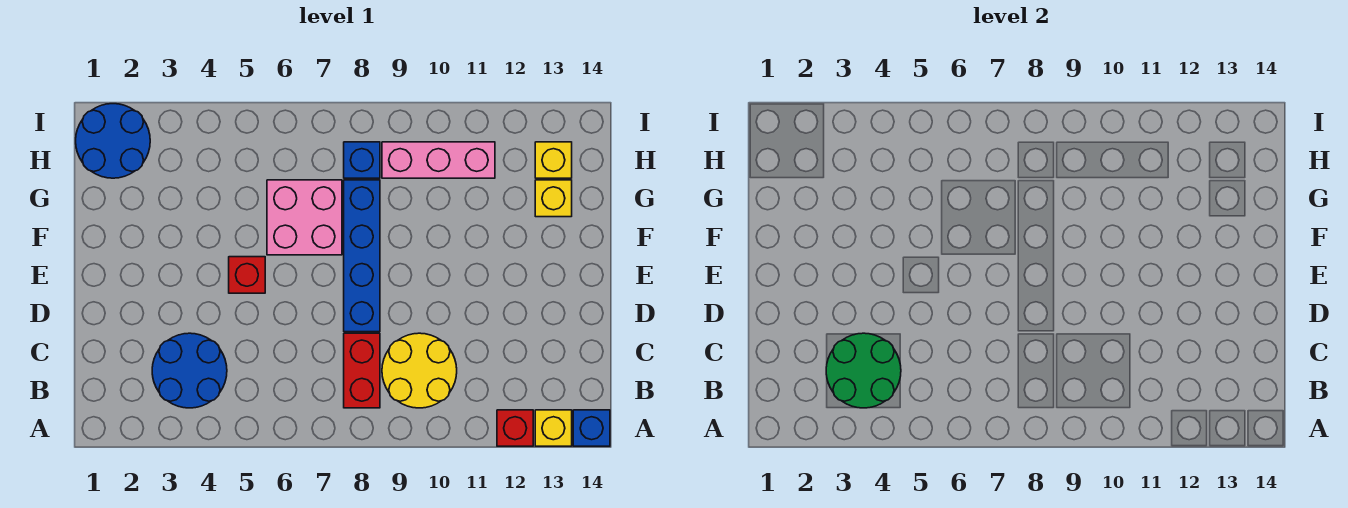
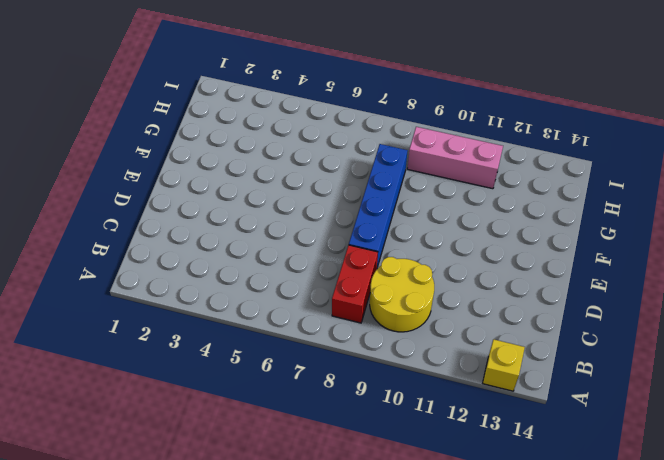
none -> red 1x1 brick [497,410,533,446]
none -> blue 1x1 brick [573,410,610,446]
none -> blue 2x2 round brick [152,333,227,408]

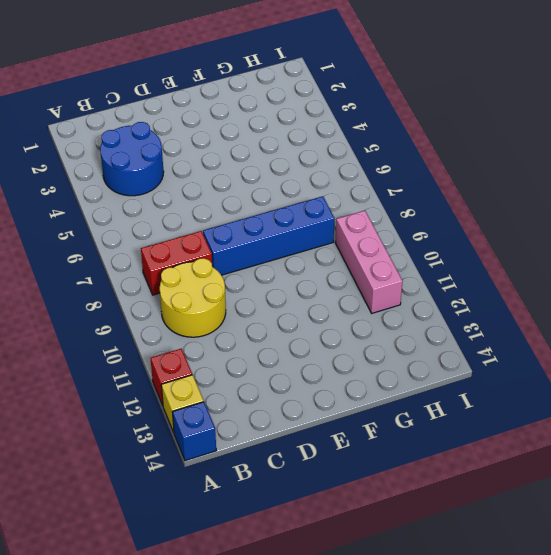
none -> red 1x1 brick [229,257,265,293]
none -> pink 2x2 brick [267,180,342,255]
none -> yellow 1x1 brick [535,180,572,217]

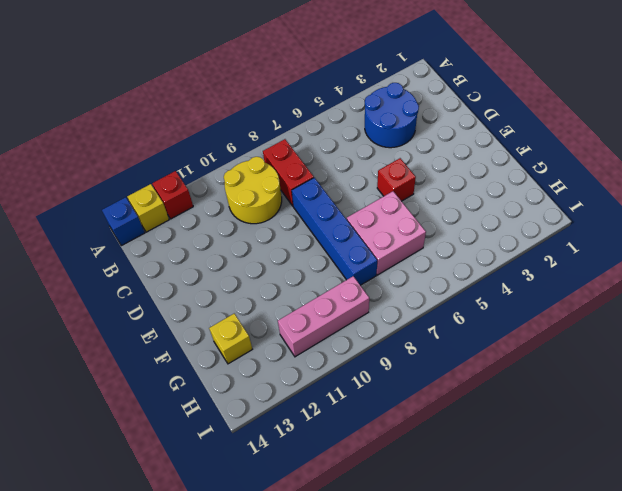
none -> blue 2x2 round brick [76,104,150,178]
none -> blue 1x1 brick [344,142,380,178]
none -> yellow 1x1 brick [535,142,572,178]

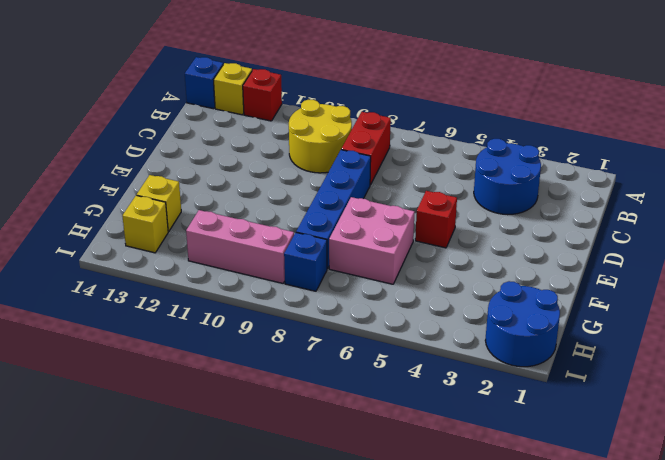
none -> green 2x2 round brick [826,333,901,408]

